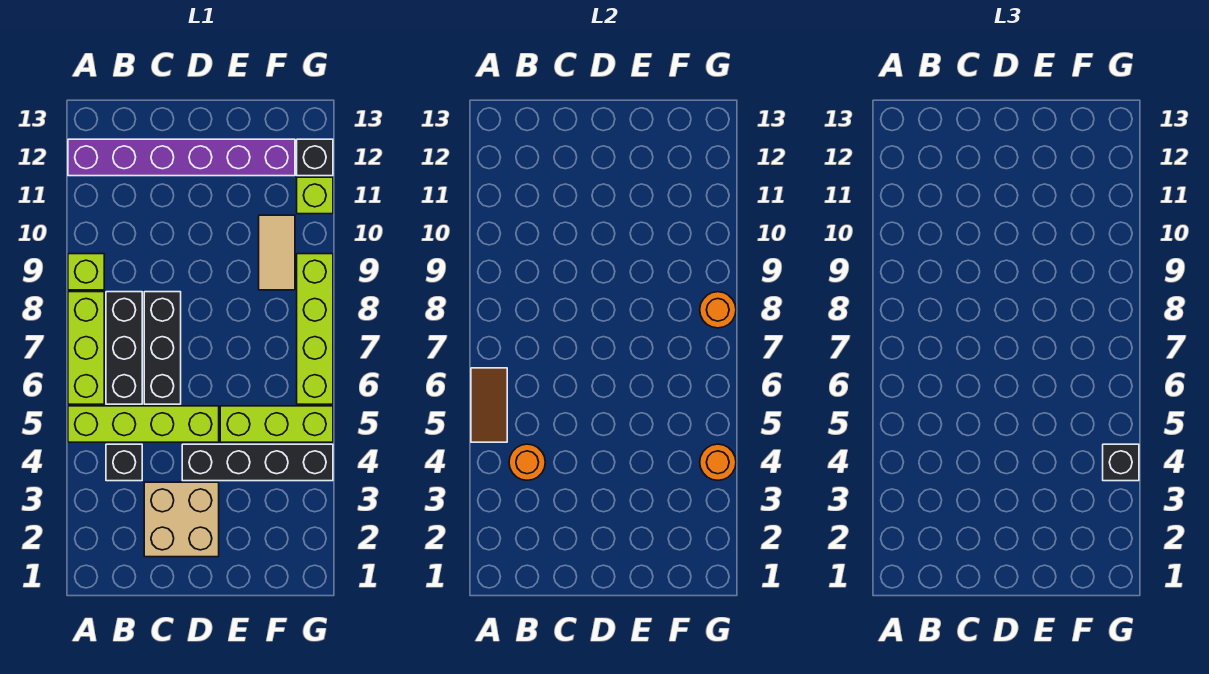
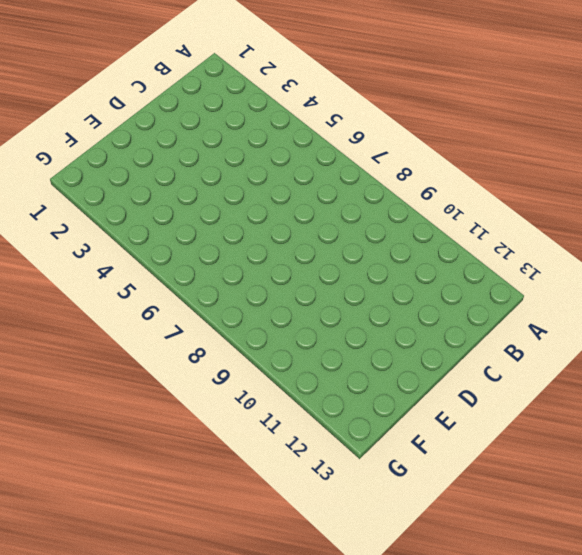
none -> lime 1x4 brick [68,406,219,442]
none -> lime 1x3 brick [68,292,104,404]
none -> lime 1x1 brick [68,254,104,290]

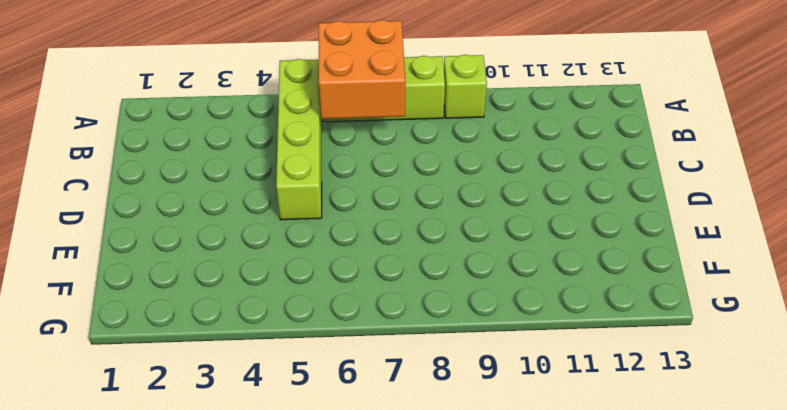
orange 2x2 brick [319,20,405,119] -> brown 1x2 tile [471,368,507,442]
none -> purple 1x6 brick [68,139,295,176]
none -> black 1x1 brick [106,444,142,481]
none -> black 1x3 brick [106,292,142,404]

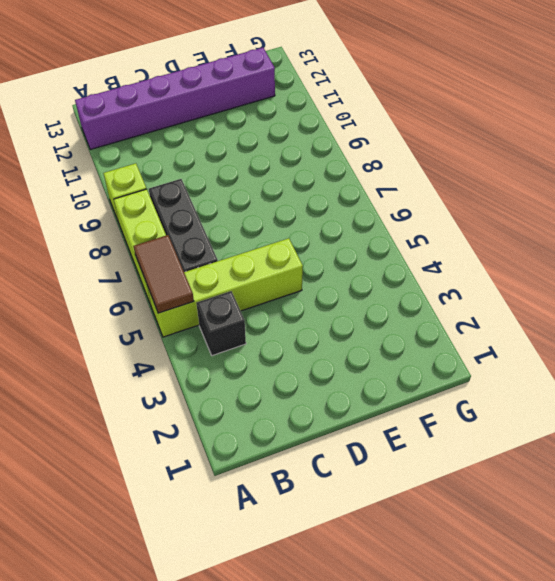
none -> tan 2x2 brick [144,482,219,557]
none -> black 1x3 brick [144,292,181,404]
none -> black 1x4 brick [182,444,333,481]

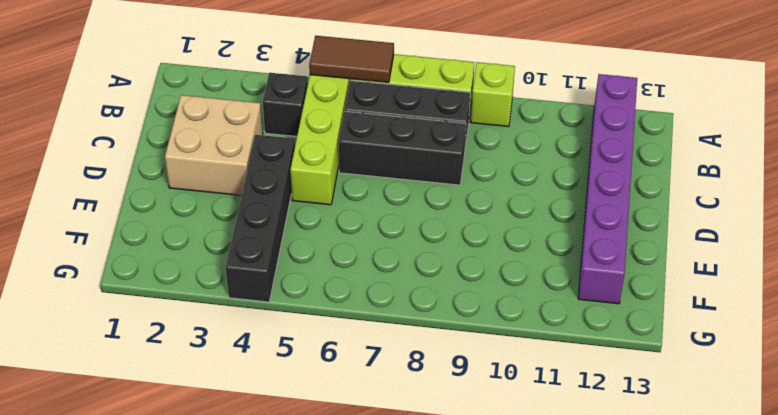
none -> lime 1x3 brick [220,406,333,442]
none -> tan 1x2 tile [259,215,295,290]
none -> lime 1x4 brick [297,254,333,404]

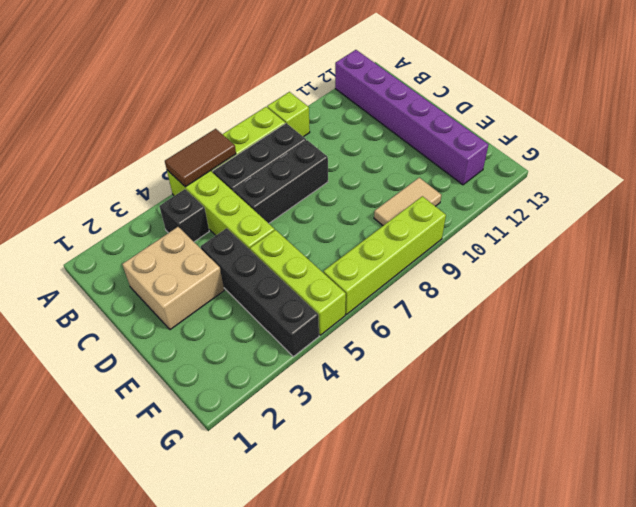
none -> lime 1x1 brick [297,177,333,214]
none -> black 1x1 brick [297,139,333,176]
none -> orange 1x1 round brick [509,444,545,480]

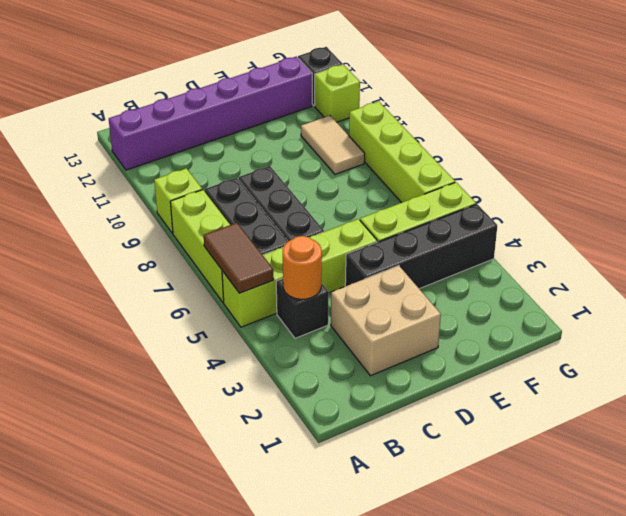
none -> orange 1x1 round brick [700,444,736,480]
none -> orange 1x1 round brick [700,292,736,328]
none -> black 1x1 brick [1103,444,1139,481]

